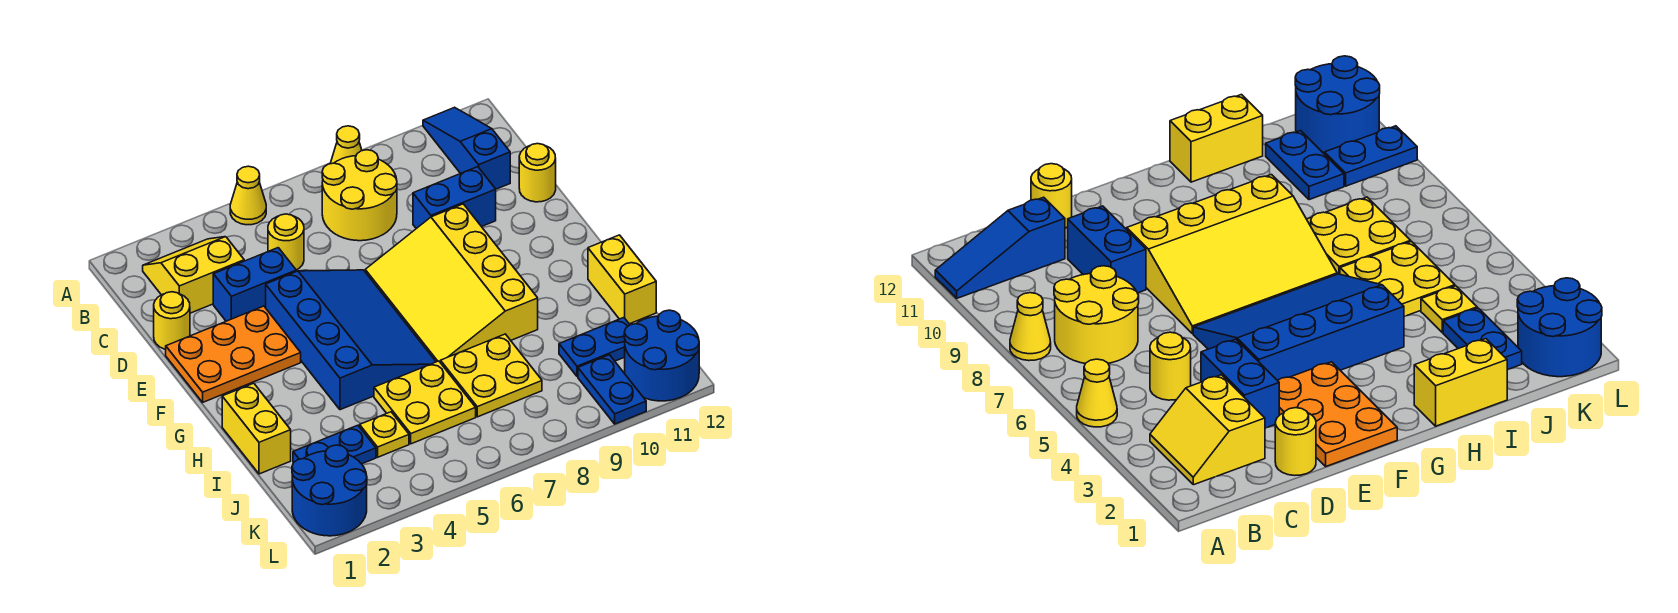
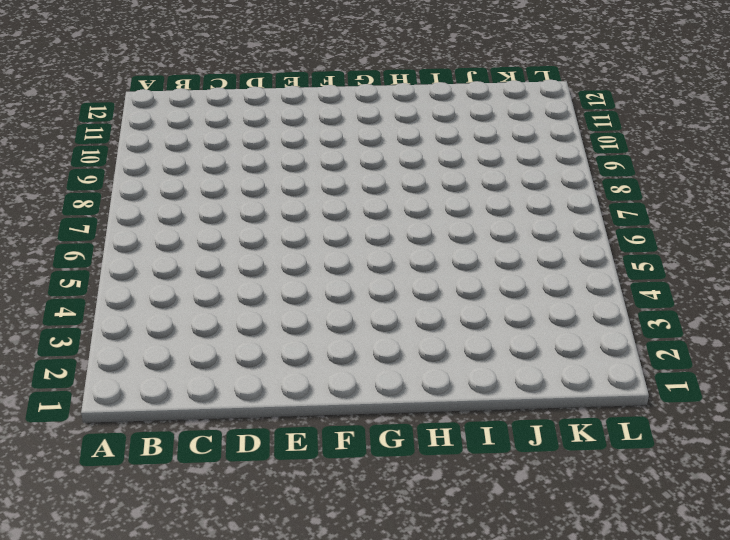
none -> yellow 1x1 cone [230,166,266,225]
none -> yellow 1x1 cone [330,126,362,164]
none -> blue 1x3 slope [423,107,510,189]

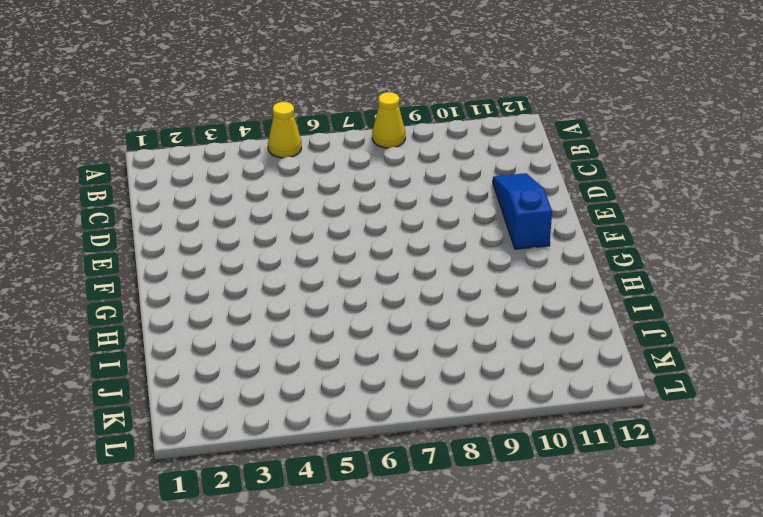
blue 1x3 slope [493,173,552,249] -> blue 1x3 slope moved to [423,107,510,189]
none -> yellow 2x2 slope [143,237,244,313]
none -> yellow 2x2 round brick [322,150,397,241]
none -> yellow 1x1 round brick [268,214,304,270]

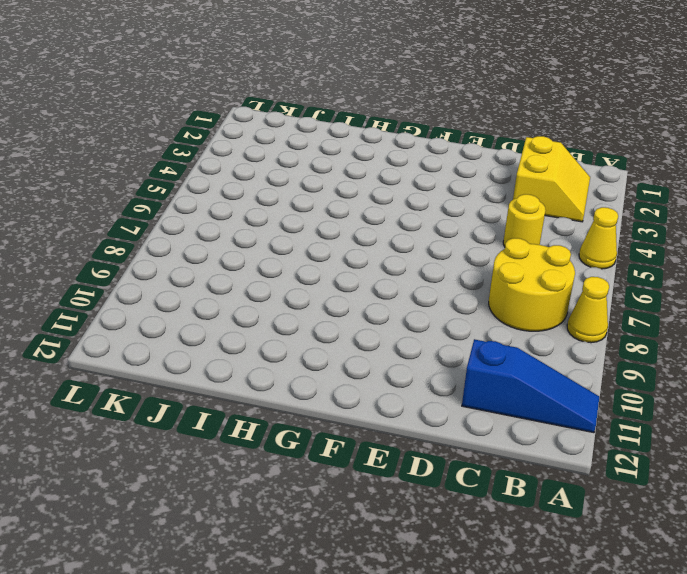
none -> yellow 1x1 round brick [154,292,190,349]
none -> blue 1x2 brick [213,248,296,321]
none -> blue 1x2 brick [413,167,496,229]

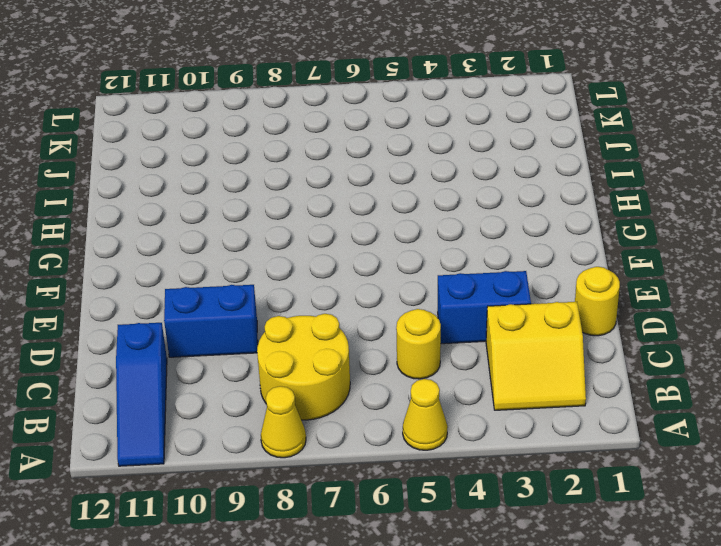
none -> yellow 1x1 round brick [519,144,556,202]
none -> orange 2x3 plate [166,306,301,402]
none -> blue 3x4 slope [266,270,436,410]

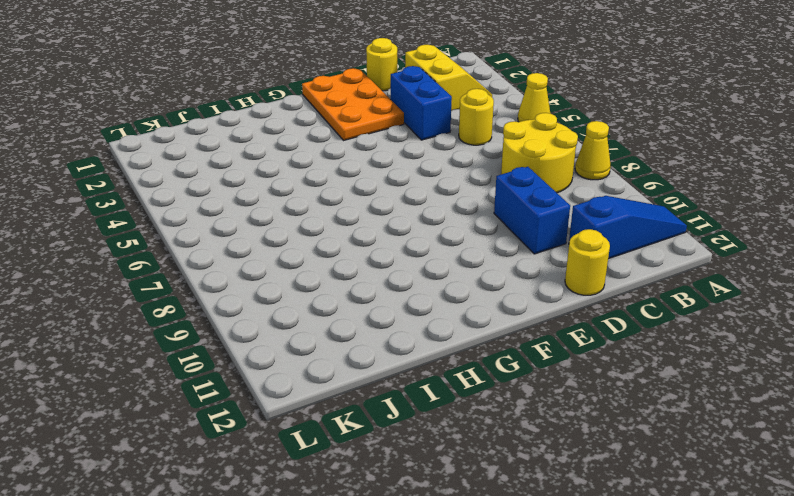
none -> blue 3x4 slope [266,270,436,410]
none -> yellow 3x4 slope [365,204,538,363]
none -> yellow 1x2 brick [222,383,291,474]

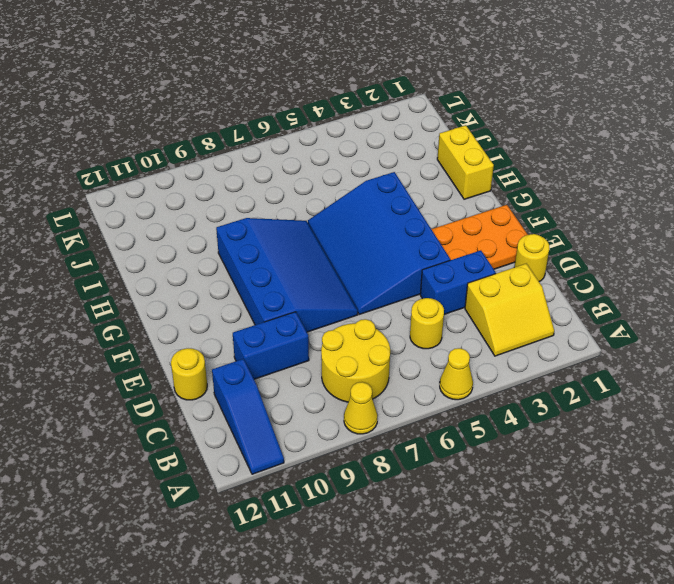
blue 3x4 slope [216,218,358,332] -> yellow 3x4 slope [365,204,538,363]
none -> yellow 1x2 brick [588,235,656,324]
none -> yellow 2x2 plate [374,361,476,444]
none -> yellow 2x2 plate [441,334,542,417]

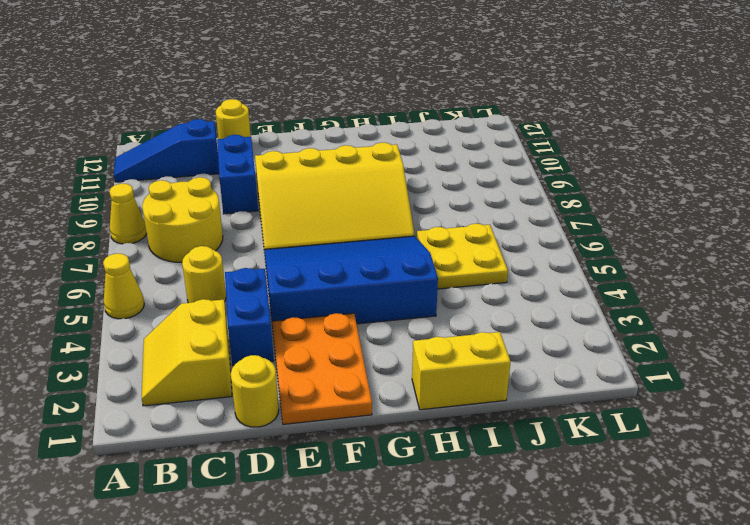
none -> yellow 1x2 brick [588,235,656,324]
none -> yellow 2x2 plate [441,334,542,417]
none -> blue 1x2 plate [293,425,376,464]

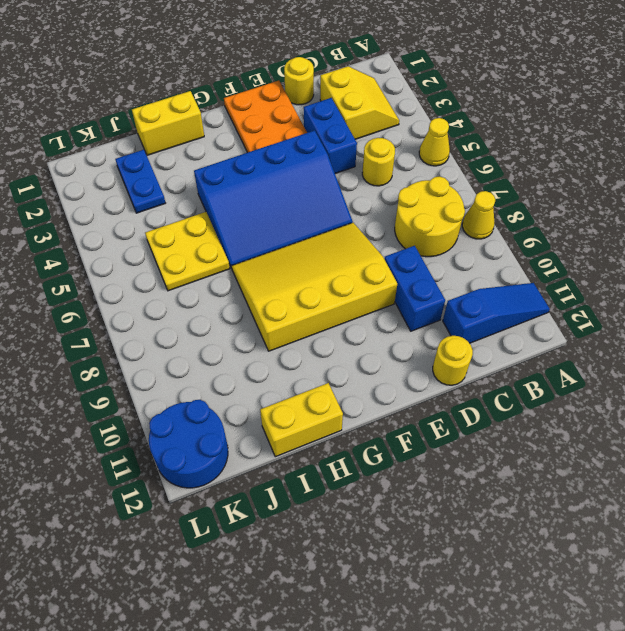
none -> yellow 2x2 plate [441,334,542,417]
none -> yellow 1x1 plate [360,412,409,457]
none -> blue 1x2 plate [559,318,630,376]

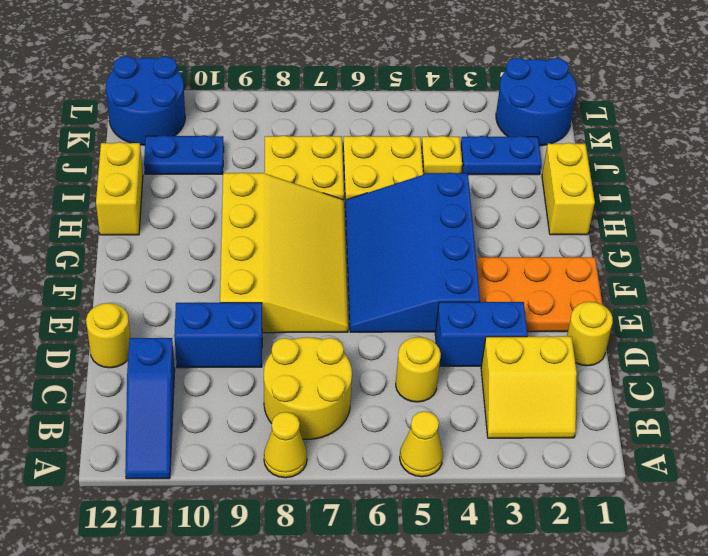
none -> blue 1x2 plate [578,355,646,424]

